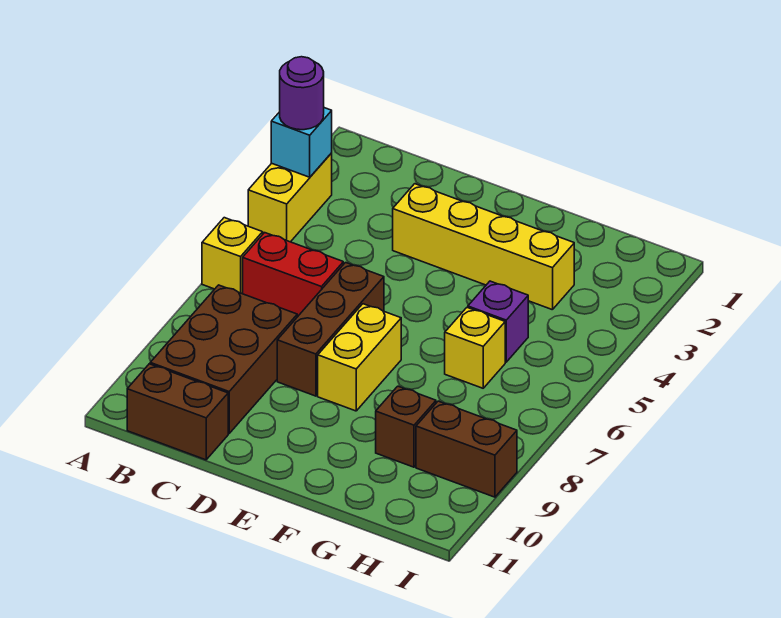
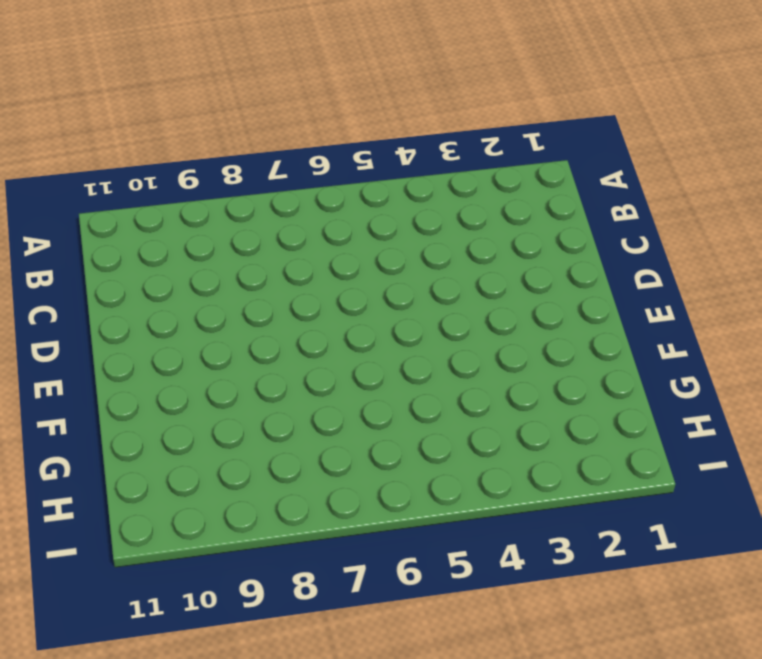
none -> yellow 1x2 brick [248,153,332,242]
none -> yellow 1x1 brick [202,218,263,294]
none -> red 1x2 brick [243,233,343,317]

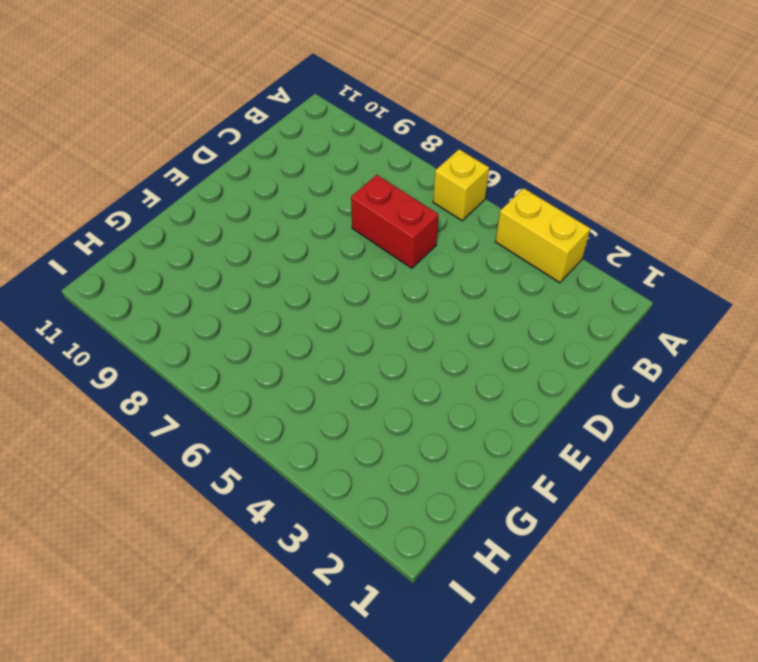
red 1x2 brick [351,175,439,268] -> red 1x2 brick turned to [243,233,343,317]
none -> brown 2x3 brick [150,285,297,433]
none -> brown 1x2 brick [127,364,228,460]
none -> yellow 1x4 brick [393,184,574,310]

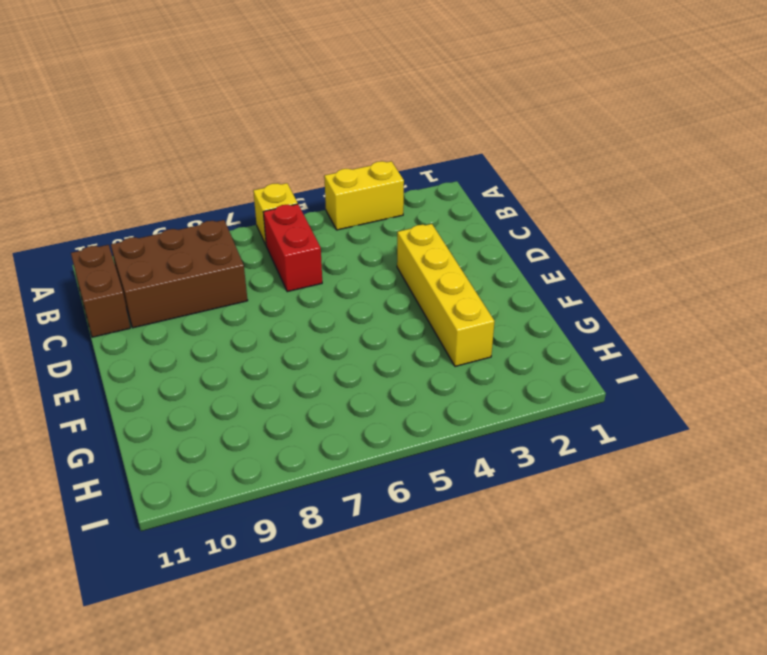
none -> brown 1x3 brick [277,263,384,396]
none -> yellow 1x2 brick [318,304,401,411]
none -> purple 1x1 brick [468,281,528,362]

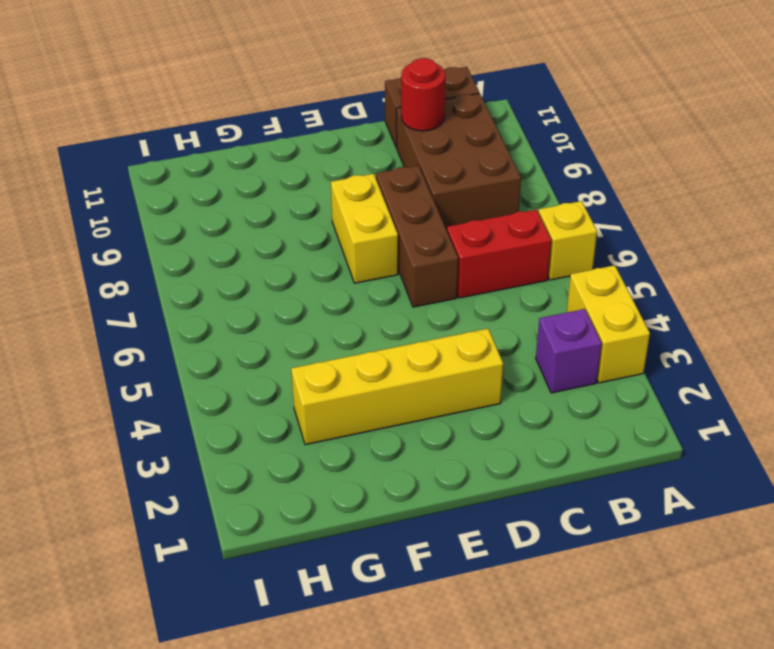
purple 1x1 brick [536,309,602,393] -> purple 1x1 brick moved to [468,281,528,362]
red 1x1 round brick [401,58,445,131] -> none
none -> yellow 1x1 brick [445,308,505,388]
none -> brown 1x1 brick [376,386,436,467]
none -> brown 1x2 brick [416,401,517,497]

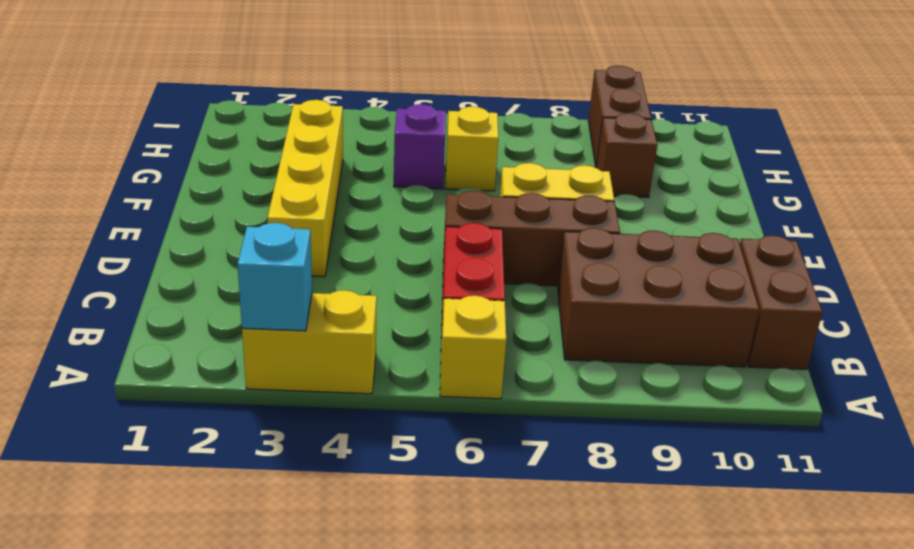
none -> purple 1x1 round brick [280,57,324,130]

